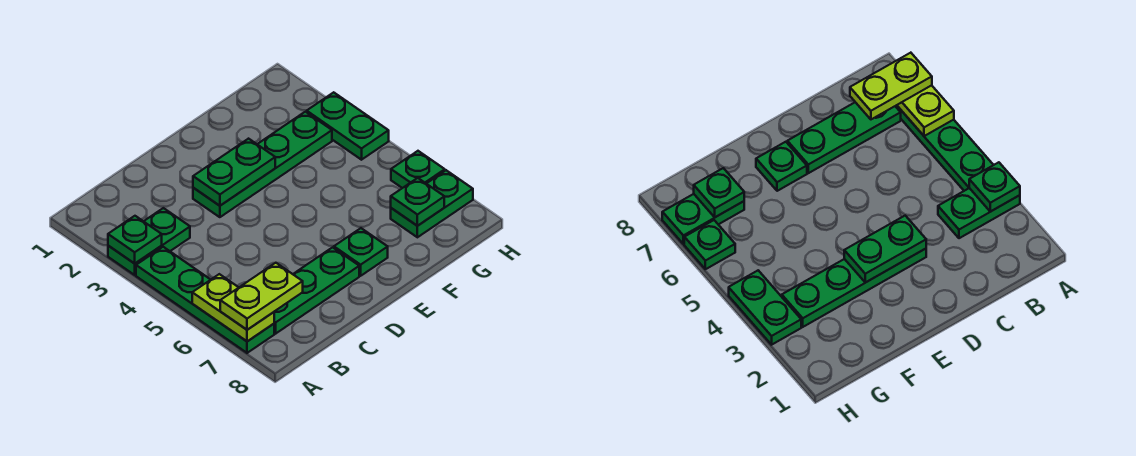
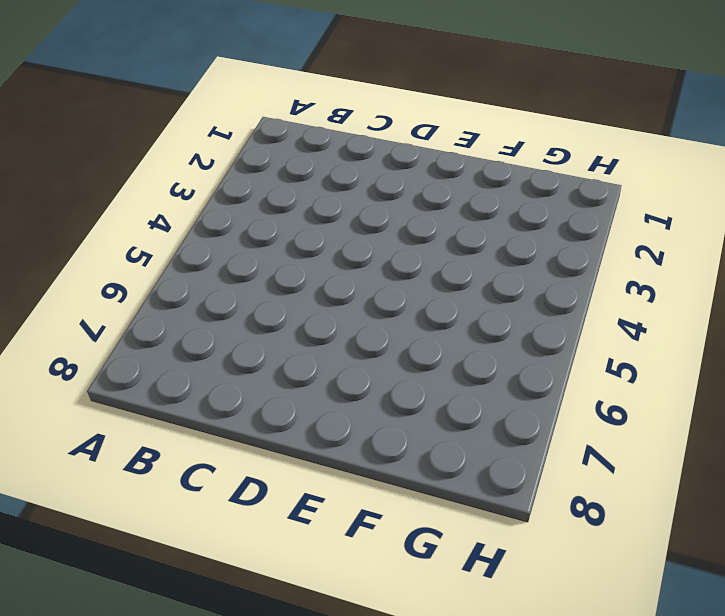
none -> green 1x2 plate [108,208,190,275]
none -> green 1x4 plate [136,247,274,353]
none -> green 1x3 plate [274,247,359,334]

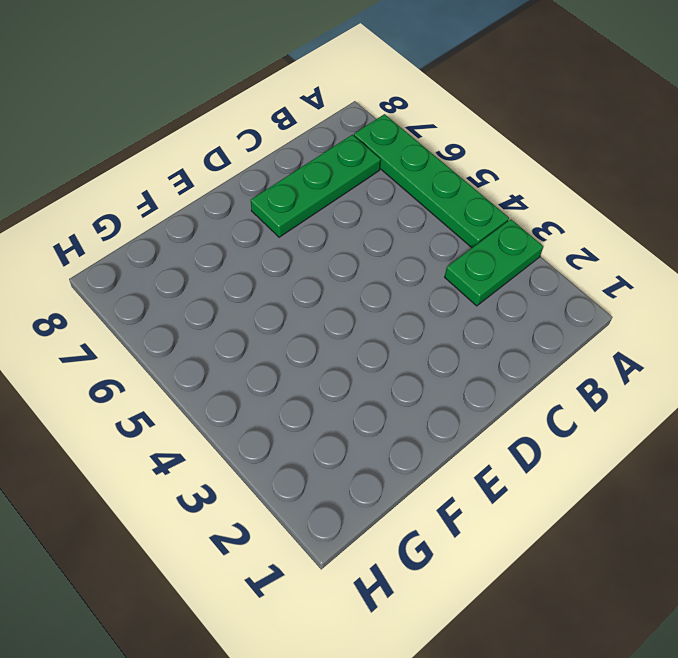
none -> green 1x4 plate [193,112,332,217]
none -> green 1x1 plate [334,228,388,276]
none -> green 1x2 plate [391,170,473,237]

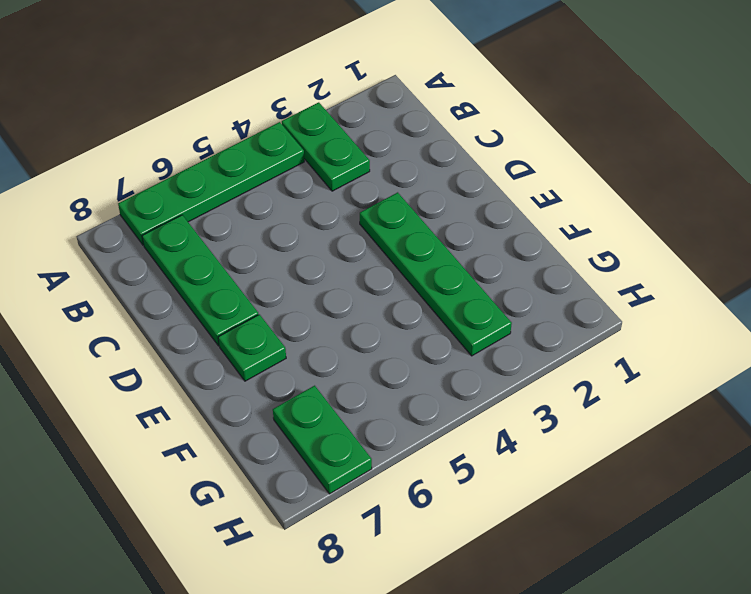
none -> green 1x2 plate [307,92,389,160]
none -> green 1x1 plate [391,151,445,188]
none -> green 1x1 plate [108,216,162,264]

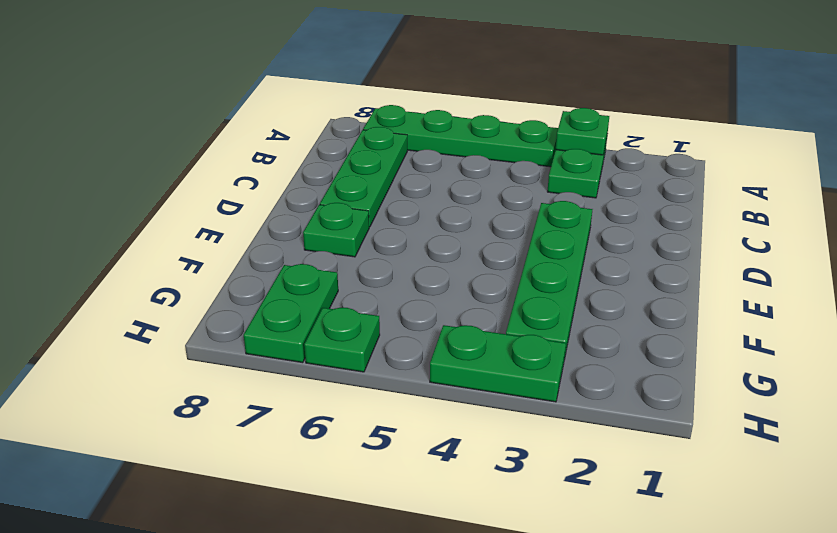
none -> lime 1x2 plate [192,274,274,341]
none -> green 1x2 plate [193,139,275,206]
none -> green 1x1 plate [391,178,444,226]

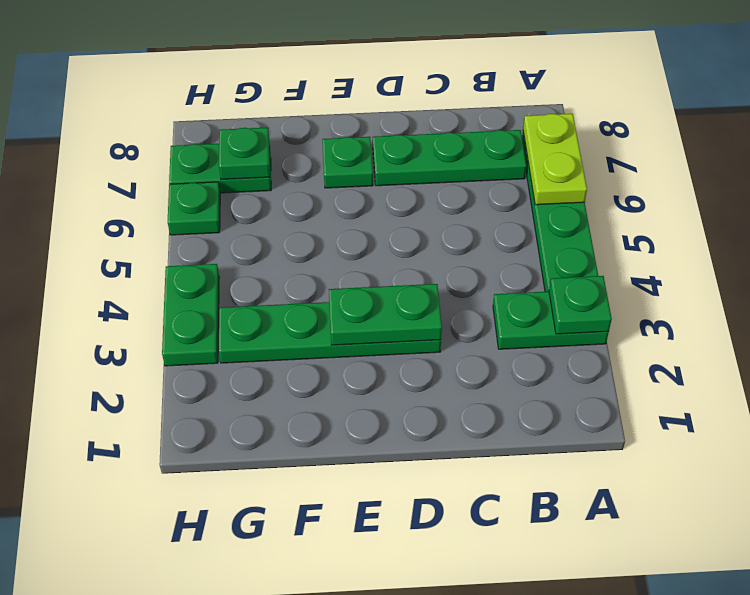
none -> lime 1x2 plate [220,263,303,330]

